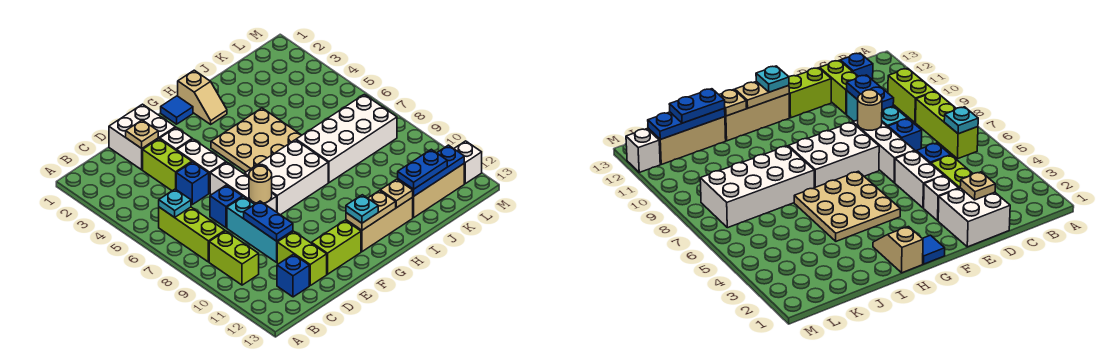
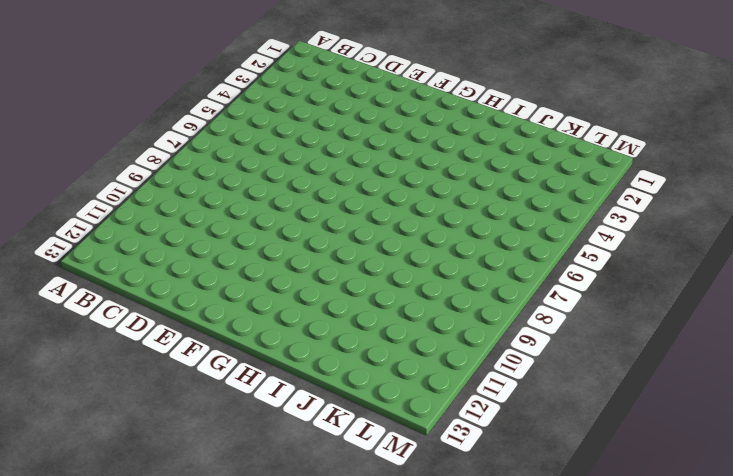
none -> lime 1x3 brick [159,207,225,262]
none -> lime 1x2 brick [209,231,259,285]
none -> blue 1x1 brick [277,254,309,297]
none -> white 2x2 brick [109,104,175,170]

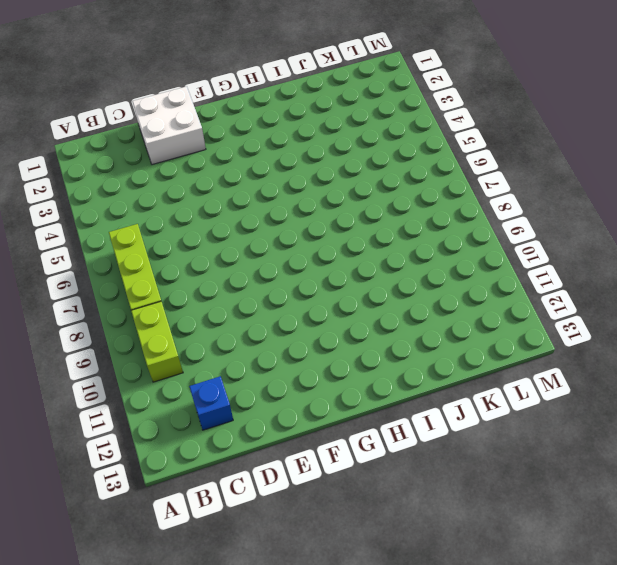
none -> lime 1x2 brick [143,139,192,191]
none -> blue 1x1 brick [176,162,209,204]
none -> blue 1x1 brick [210,185,242,228]
none -> cyan 1x3 brick [227,197,293,262]

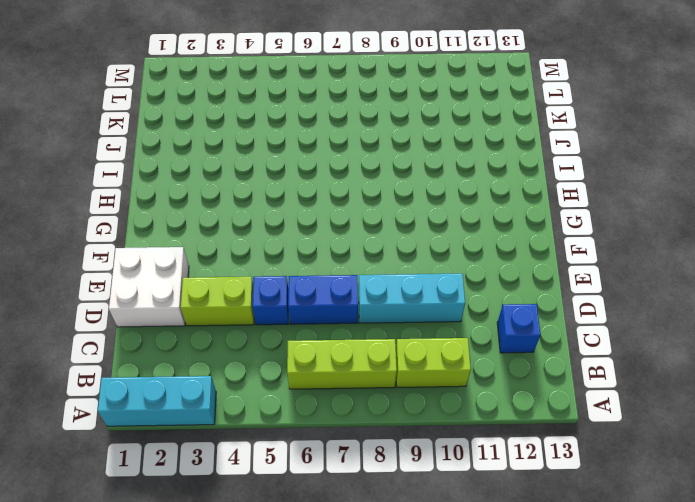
cyan 1x3 brick [98,376,216,426] -> none
blue 1x2 brick [288,275,358,324] -> blue 1x1 brick [210,185,242,228]
none -> lime 1x2 brick [277,231,327,285]
none -> white 1x1 brick [160,127,192,151]
none -> white 1x2 brick [177,139,226,193]
none -> white 1x3 brick [210,162,277,212]

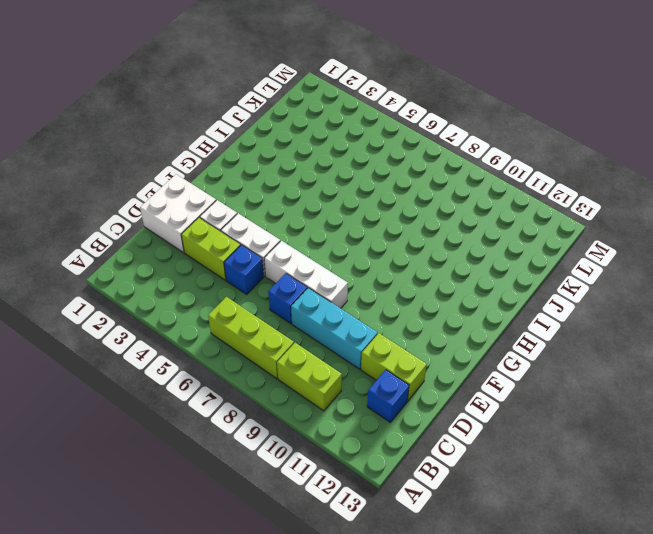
none -> lime 1x2 brick [312,220,361,274]
none -> white 2x3 brick [244,140,328,215]
none -> blue 1x1 tile [161,96,193,124]
none -> tan 3x3 plate [211,108,301,172]

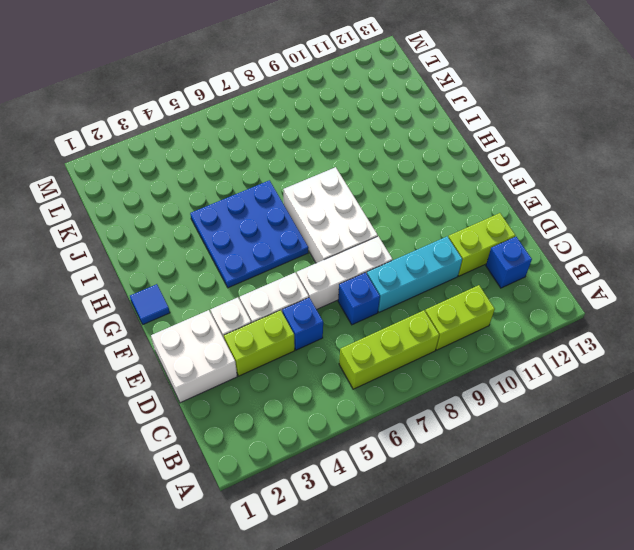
blue 3x3 plate [190,180,309,288] -> tan 3x3 plate [211,108,301,172]
none -> lime 1x2 brick [312,220,361,274]
none -> tan 1x3 brick [346,197,413,252]
none -> tan 1x2 slope [178,70,227,124]
none -> white 2x4 brick [296,95,397,183]

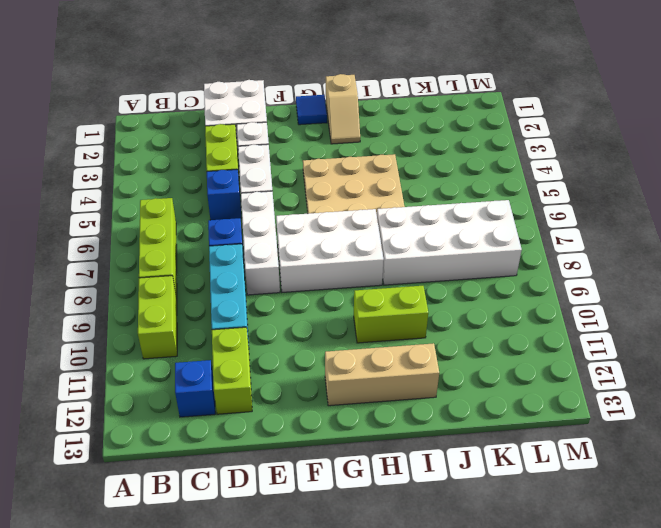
lime 1x2 brick [354,286,428,343] -> lime 1x2 brick moved to [312,220,361,274]
none -> tan 1x3 brick [413,164,464,218]
none -> white 1x1 brick [454,141,482,184]
none -> cyan 1x1 plate [159,189,191,217]
none -> tan 1x1 plate [126,120,158,148]

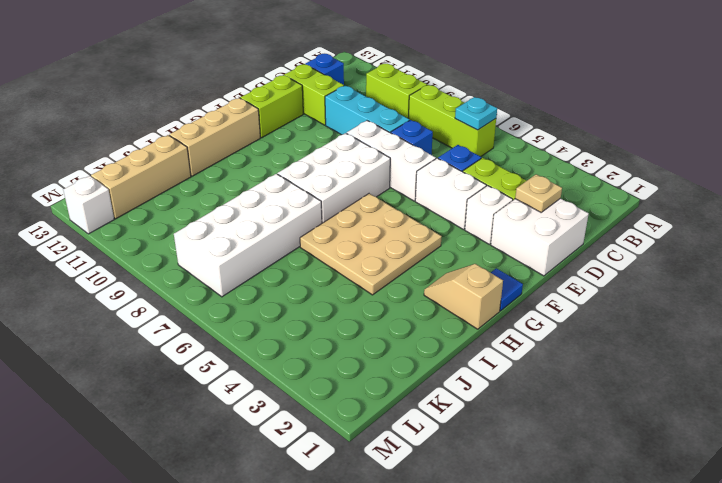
none -> blue 1x2 plate [244,201,293,241]
none -> tan 1x1 round brick [249,166,272,203]
none -> tan 1x2 plate [346,191,396,230]
none -> tan 1x1 plate [380,179,413,208]

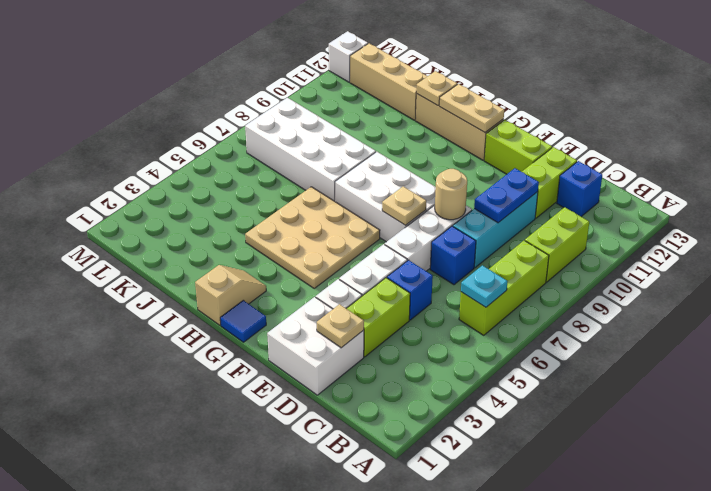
tan 1x1 plate [382,186,426,225] -> none
none -> blue 1x3 plate [398,145,464,196]
none -> cyan 1x1 plate [346,195,378,223]
none -> blue 1x2 plate [398,149,447,189]

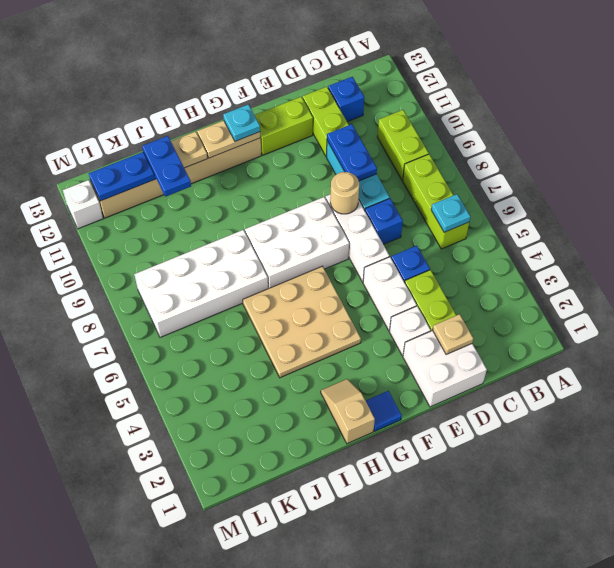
blue 1x2 plate [142,136,191,197] -> blue 1x2 plate turned to [398,149,447,189]

